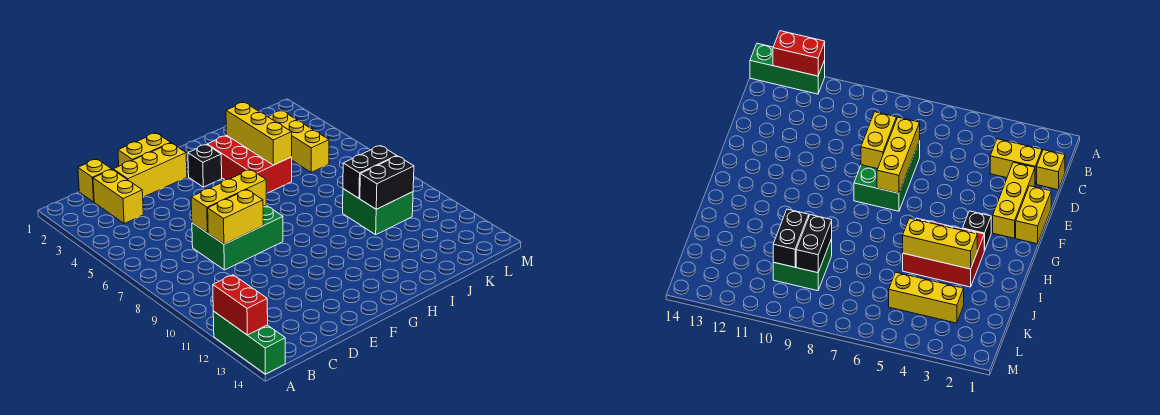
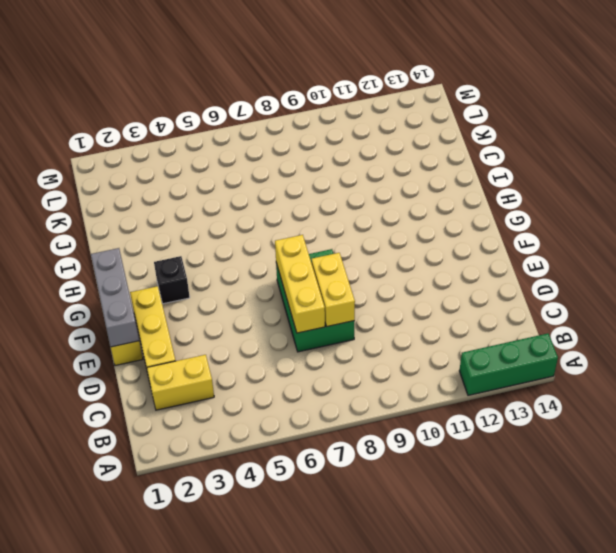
grey 1x3 brick [91,248,139,347] -> none
none -> yellow 1x1 brick [78,159,112,202]
none -> red 2x3 brick [207,135,292,194]
none -> green 2x2 brick [343,189,413,235]

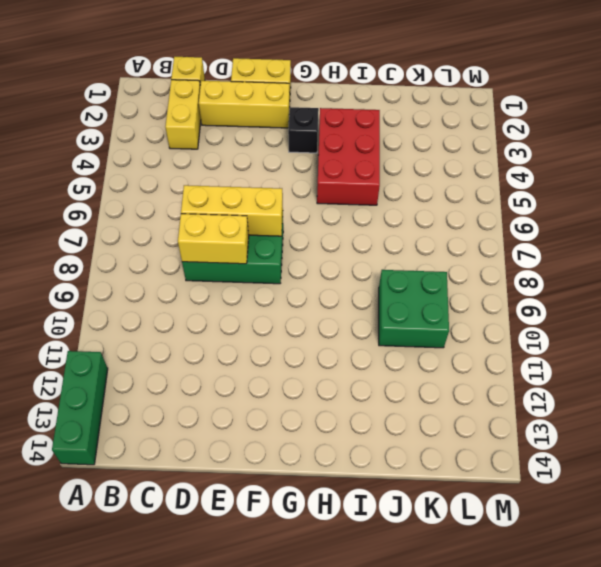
none -> yellow 1x3 brick [268,110,329,172]
none -> red 1x2 brick [213,275,268,335]
none -> yellow 1x3 brick [226,103,292,165]

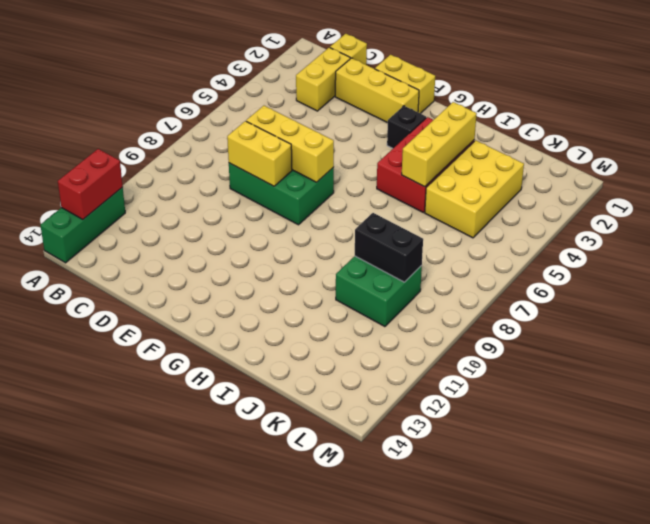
yellow 2x3 brick [425,140,524,238] -> yellow 1x3 brick [268,110,329,172]
none -> black 1x2 brick [360,156,414,209]

